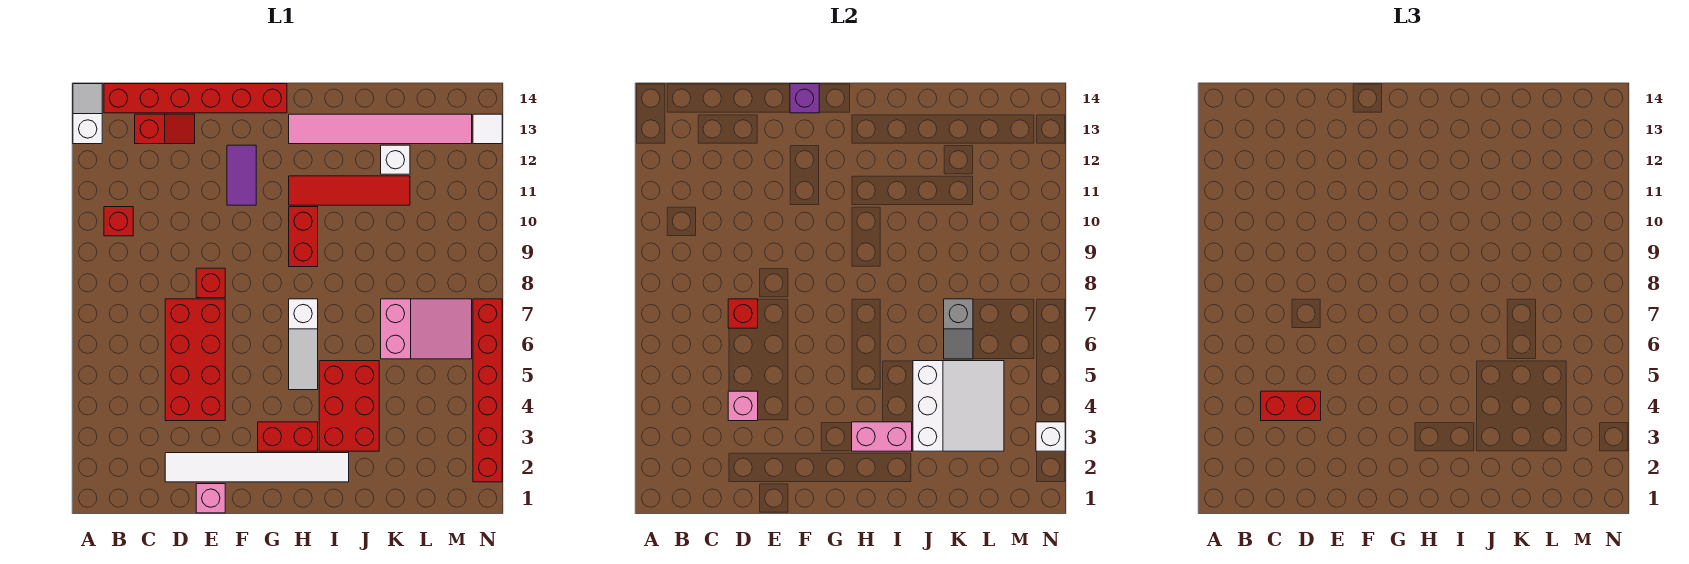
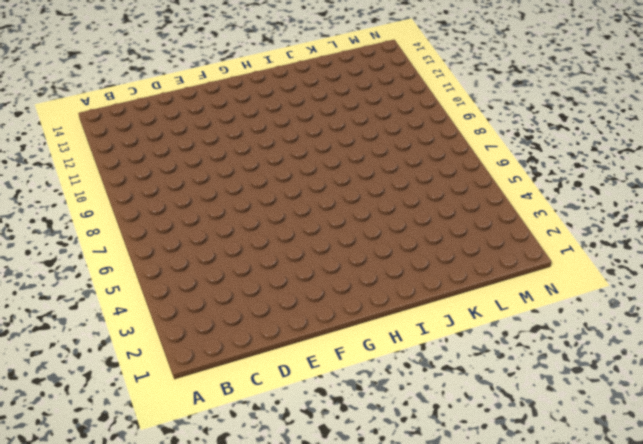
none -> white 1x2 slope [73,84,102,144]
none -> red 1x1 brick [104,207,133,236]
none -> red 1x6 brick [104,84,287,113]

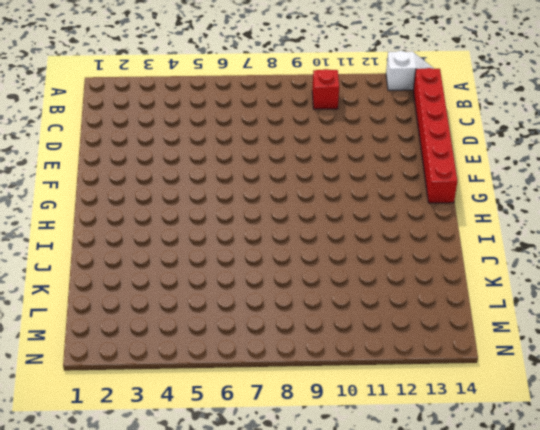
none -> red 1x2 slope [135,114,195,144]
none -> white 1x6 tile [165,453,349,482]
none -> red 2x4 brick [165,299,225,421]

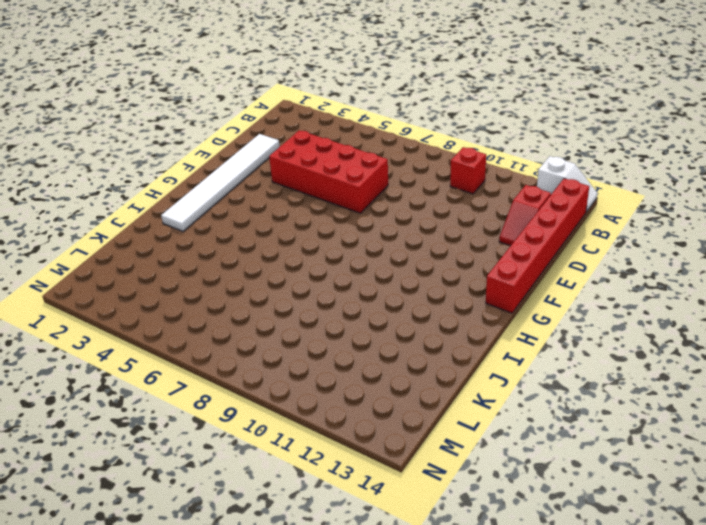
none -> pink 1x1 brick [196,484,225,513]
none -> red 1x1 brick [196,268,225,298]
none -> purple 1x2 tile [227,145,256,205]

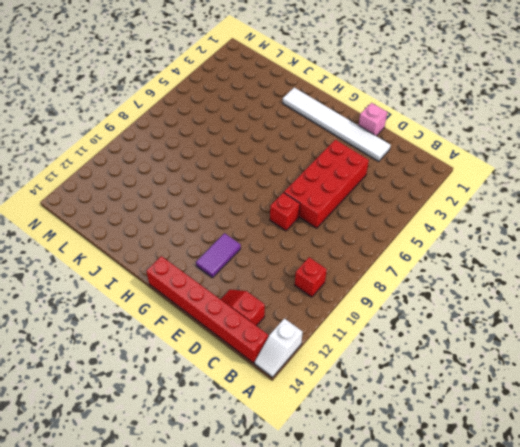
none -> red 1x2 brick [258,422,318,451]
none -> white 1x3 slope [289,299,318,390]
none -> red 1x2 brick [289,207,318,267]

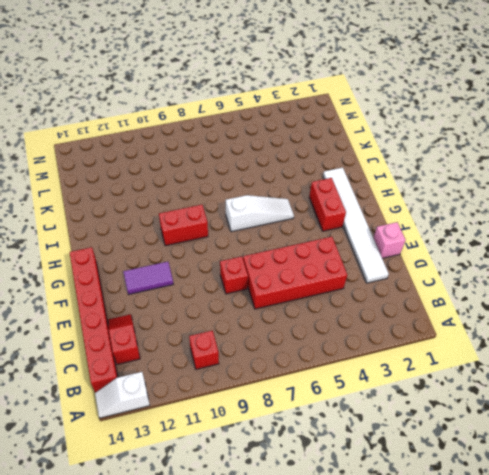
none -> red 1x4 tile [289,176,410,205]
none -> pink 1x6 tile [289,114,472,144]
none -> red 2x3 brick [319,361,379,451]

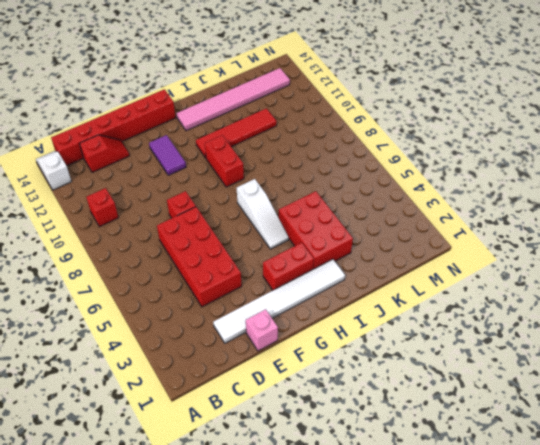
none -> pink 2x3 slope [381,299,472,359]
none -> white 1x1 brick [381,145,410,174]
none -> red 1x6 brick [473,299,502,482]

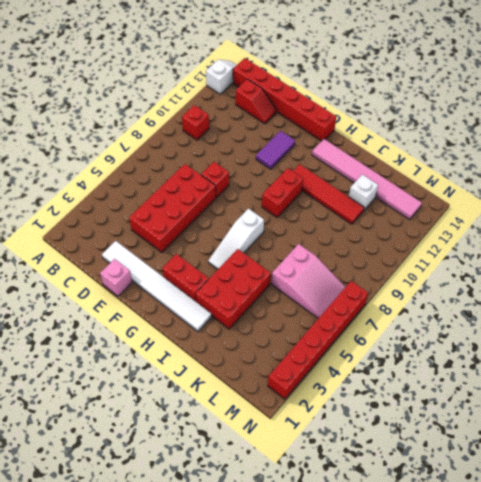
none -> white 1x1 tile [473,114,502,144]
none -> pink 1x1 brick [728,391,758,421]
none -> red 1x1 brick [728,299,758,328]

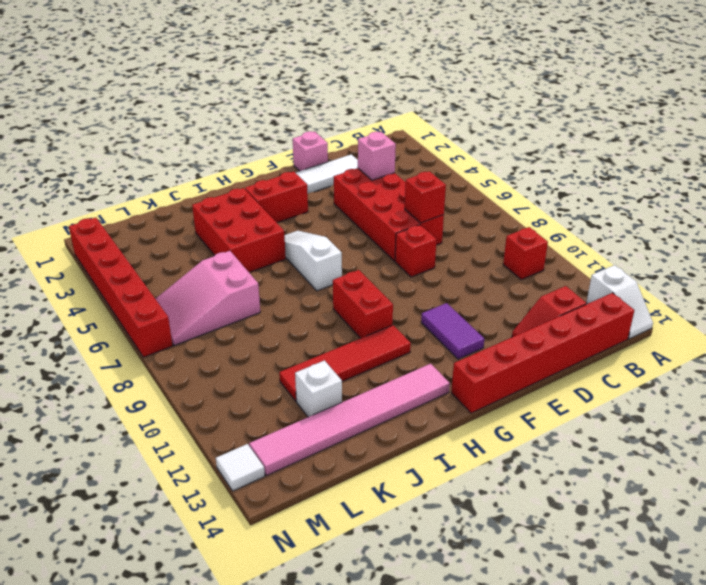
none -> purple 1x1 brick [790,84,819,113]
none -> pink 1x2 brick [852,422,912,451]
none -> white 3x3 slope [913,361,1004,451]

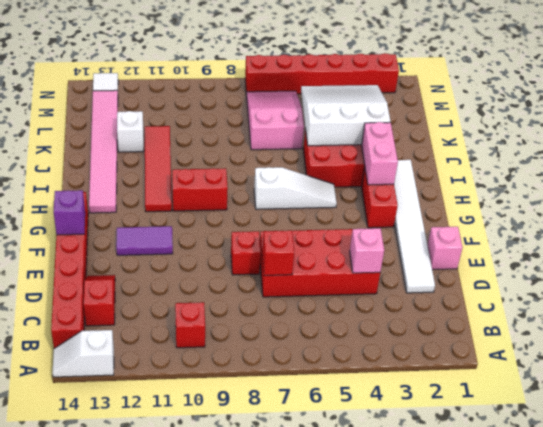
none -> grey 1x2 slope [944,299,973,359]
none -> white 1x1 brick [1036,422,1065,451]
none -> red 1x2 brick [1261,391,1321,421]

